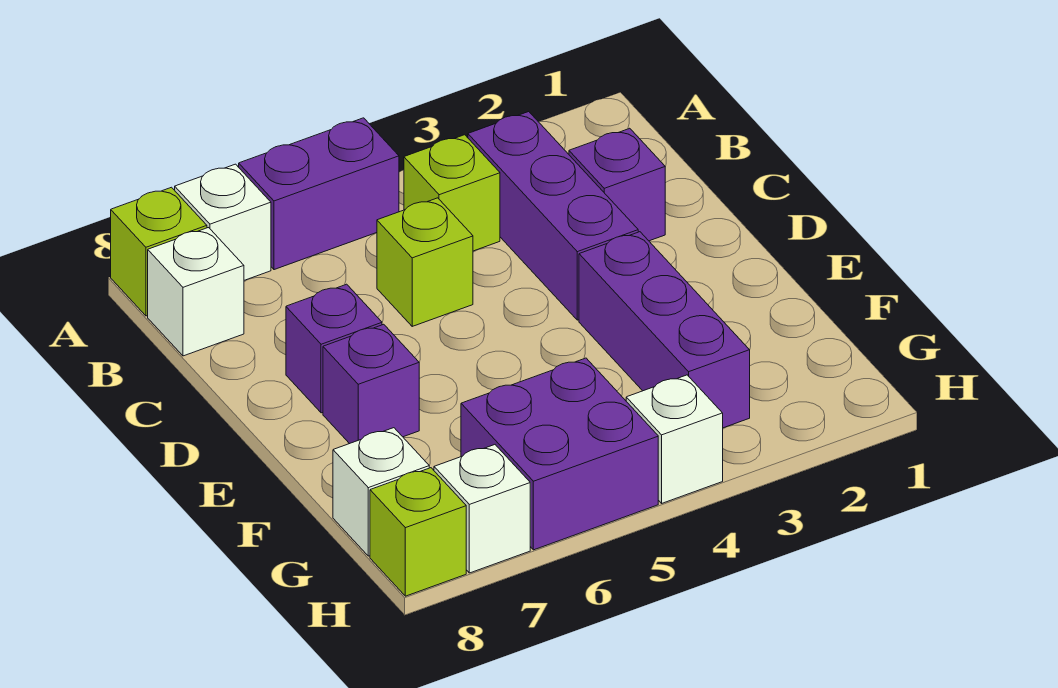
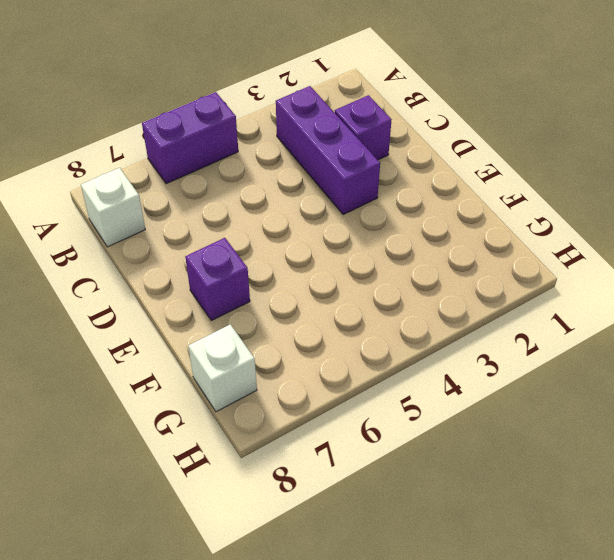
none -> white 1x1 brick [175,164,271,280]
none -> lime 1x1 brick [111,187,207,316]
none -> lime 1x1 brick [404,135,500,251]

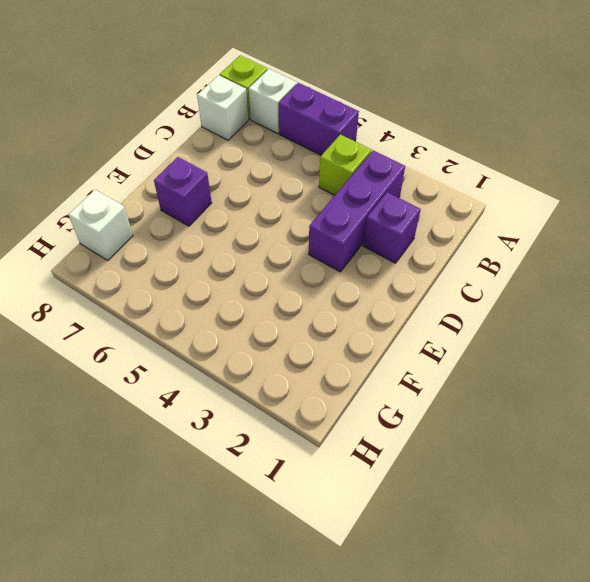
none -> lime 1x1 brick [377,198,473,326]
none -> purple 1x1 brick [286,284,382,413]
none -> purple 1x3 brick [579,232,750,428]

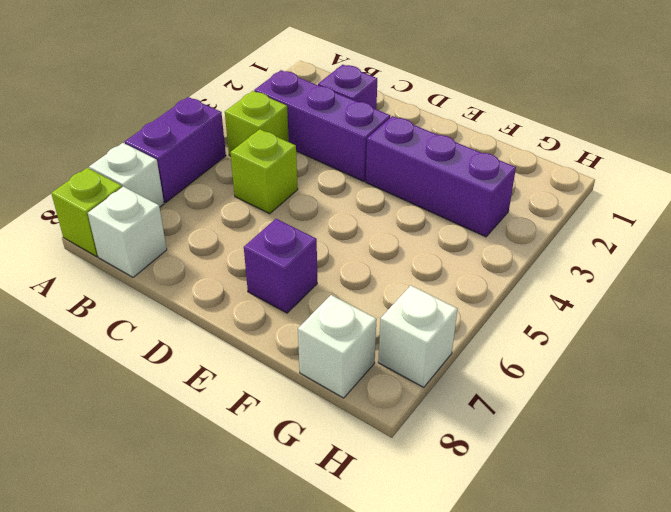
none -> purple 1x1 brick [286,284,382,413]
none -> purple 2x2 brick [461,358,658,550]
none -> white 1x1 brick [626,375,723,503]

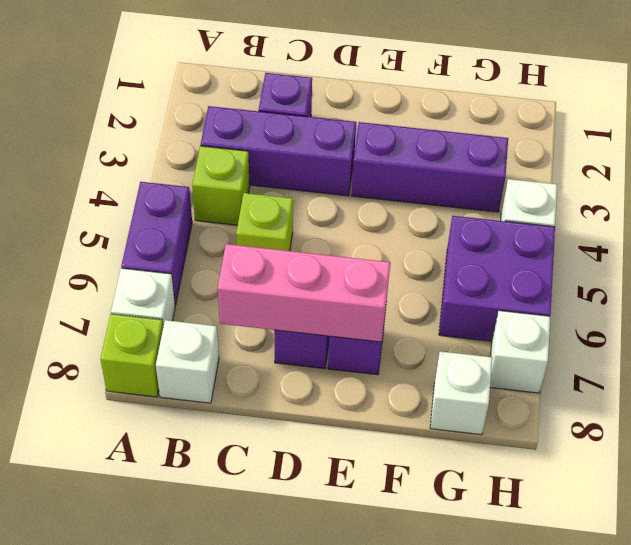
pink 1x3 brick [218,244,390,342] -> none
none -> lime 1x1 brick [370,468,466,596]

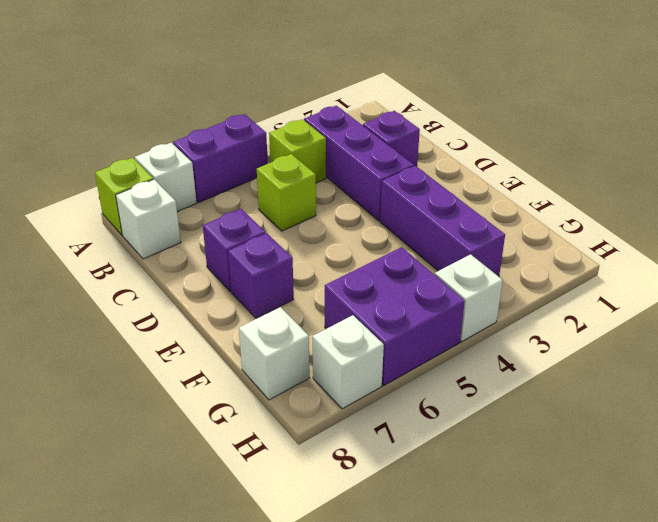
none -> lime 1x1 brick [370,468,466,596]

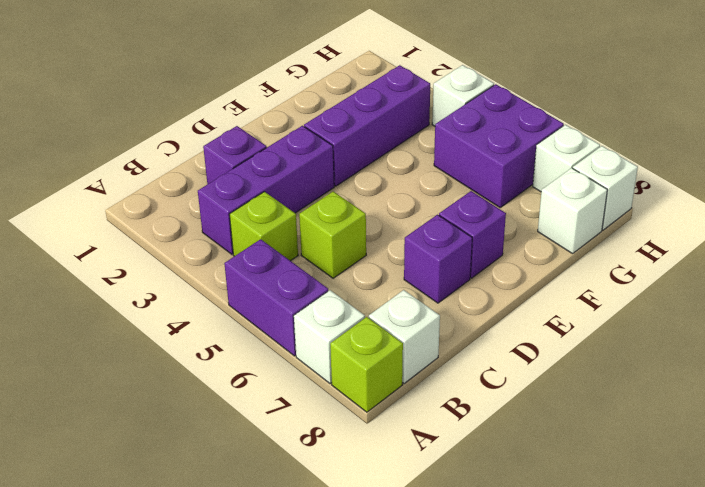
white 1x1 brick [573,146,638,230] -> lime 1x1 brick [370,468,466,596]

